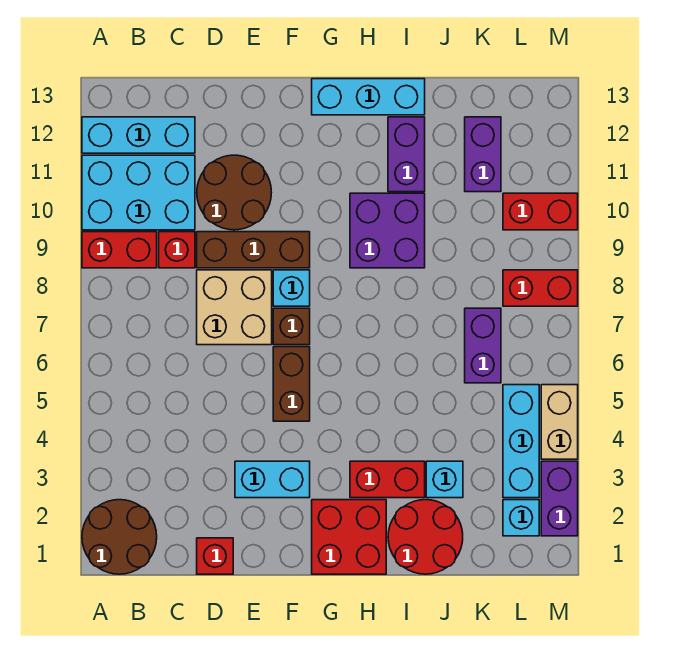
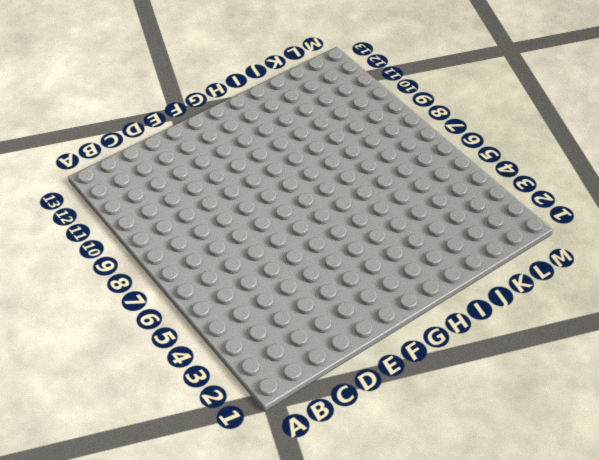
none -> brown 2x2 round brick [82,500,157,574]
none -> red 1x2 brick [82,232,157,268]
none -> cyan 2x3 brick [82,155,195,230]

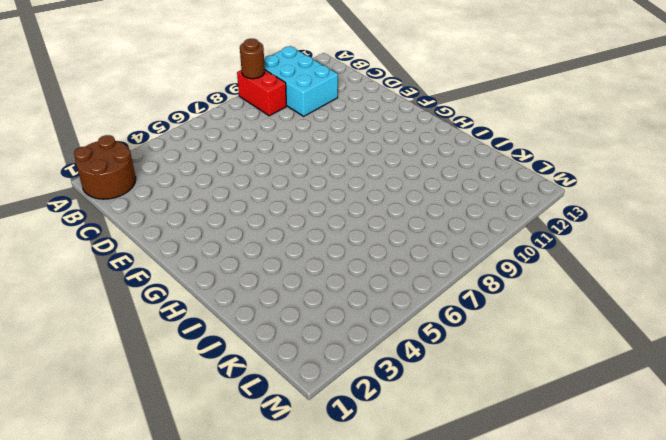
brown 1x1 round brick [240,39,265,79] -> none
none -> cyan 1x3 brick [82,117,195,153]
none -> red 1x1 brick [159,232,195,268]
none -> red 1x1 brick [197,538,233,574]

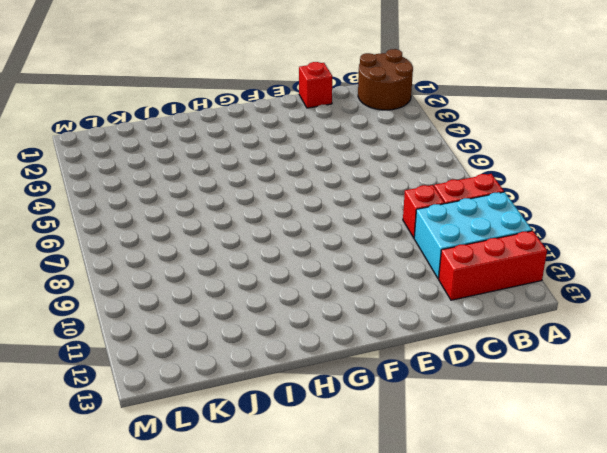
red 1x3 brick [439,231,547,300] -> cyan 1x3 brick [82,117,195,153]
none -> tan 2x2 brick [197,270,272,345]
none -> brown 1x3 brick [197,232,310,268]
none -> brown 2x2 round brick [197,155,271,230]

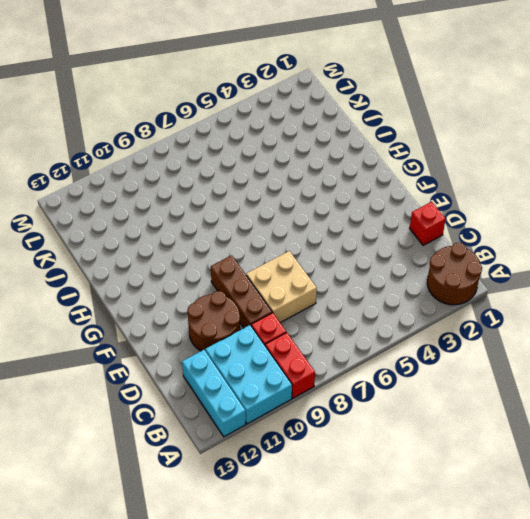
none -> cyan 1x2 brick [235,461,310,498]
none -> brown 1x2 brick [273,347,310,421]
none -> brown 1x1 brick [273,308,310,345]

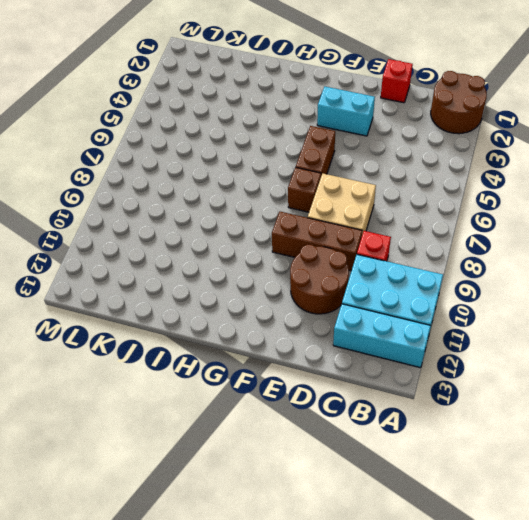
none -> red 1x2 brick [82,232,157,268]
none -> cyan 1x1 brick [273,270,310,306]
none -> red 2x2 brick [312,500,386,574]

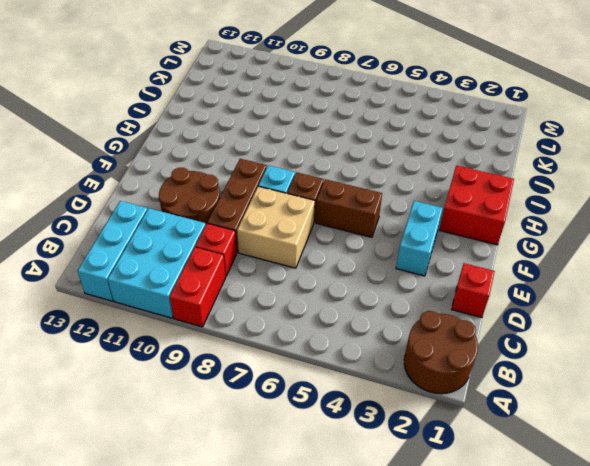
none -> cyan 1x3 brick [312,79,425,115]
none -> red 1x2 brick [350,461,425,498]
none -> purple 2x2 brick [350,193,425,268]

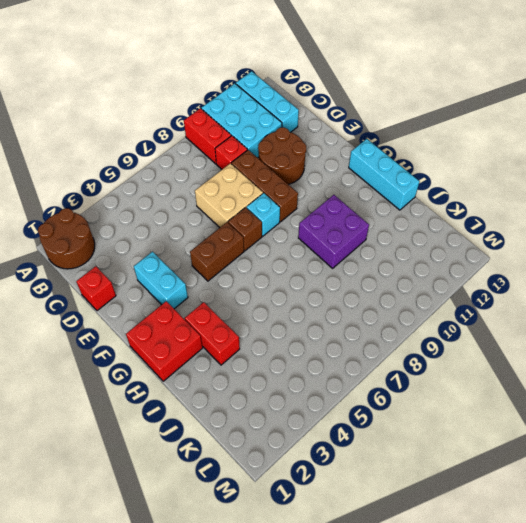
none -> red 2x2 round brick [388,500,463,574]
none -> purple 1x2 brick [388,117,425,192]
none -> cyan 1x1 brick [426,461,463,498]

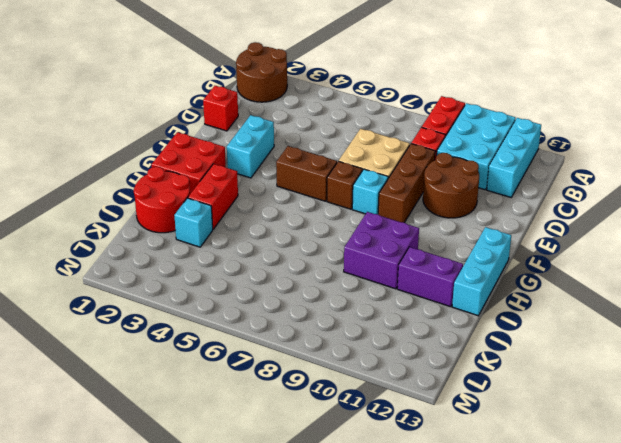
none -> purple 1x2 brick [465,308,501,383]
none -> purple 1x2 brick [465,117,501,192]
none -> cyan 1x1 brick [503,500,539,536]

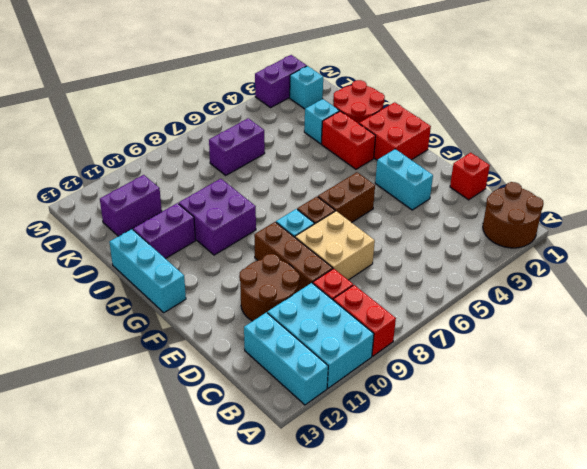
none -> cyan 1x3 brick [503,385,539,498]
none -> red 1x2 brick [503,270,578,306]
none -> red 1x2 brick [503,193,578,230]

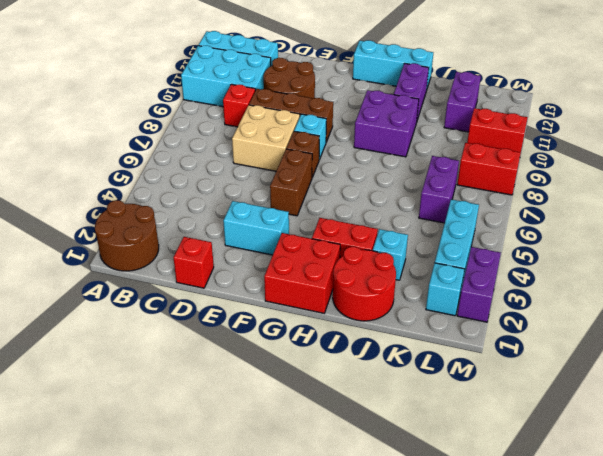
none -> red 1x2 brick [82,232,157,268]
none -> tan 1x2 brick [541,385,578,459]

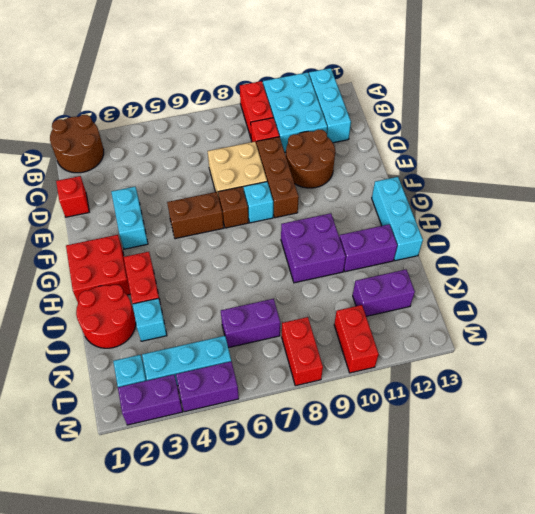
purple 1x2 brick [176,361,239,412] -> tan 1x2 brick [541,385,578,459]

